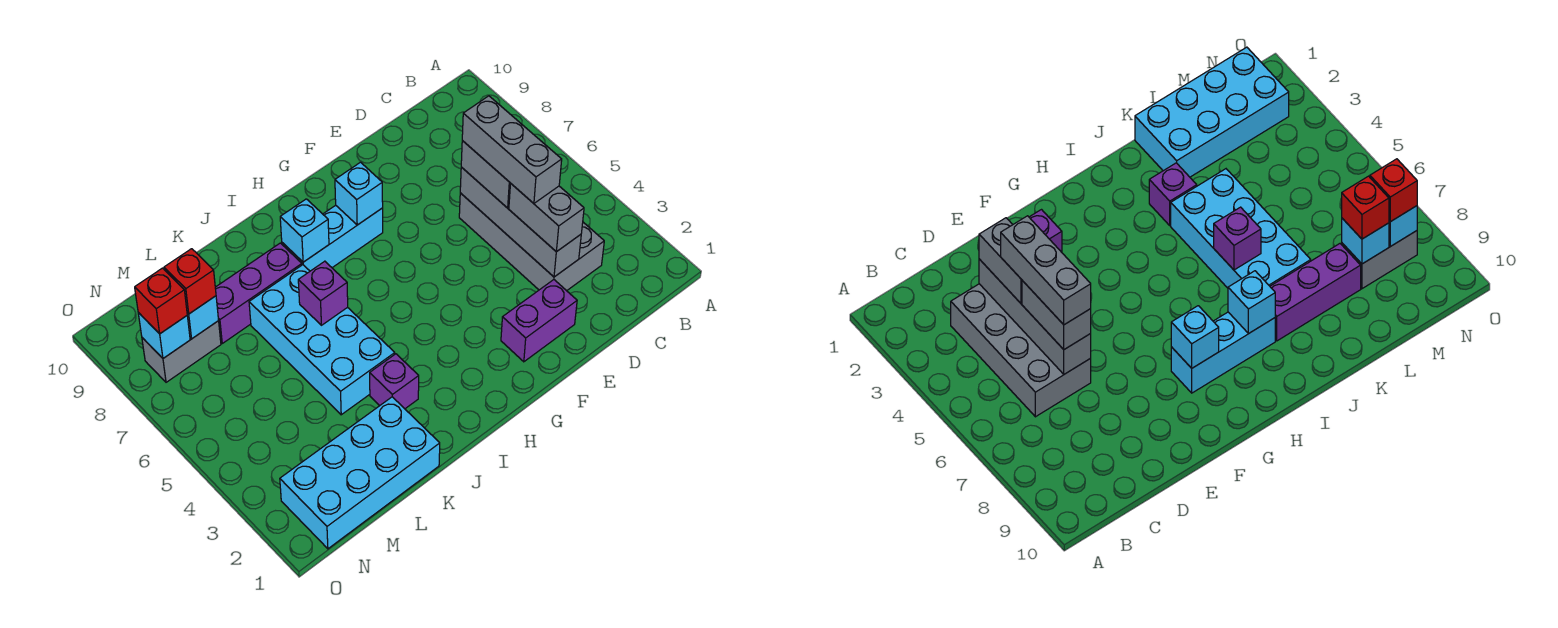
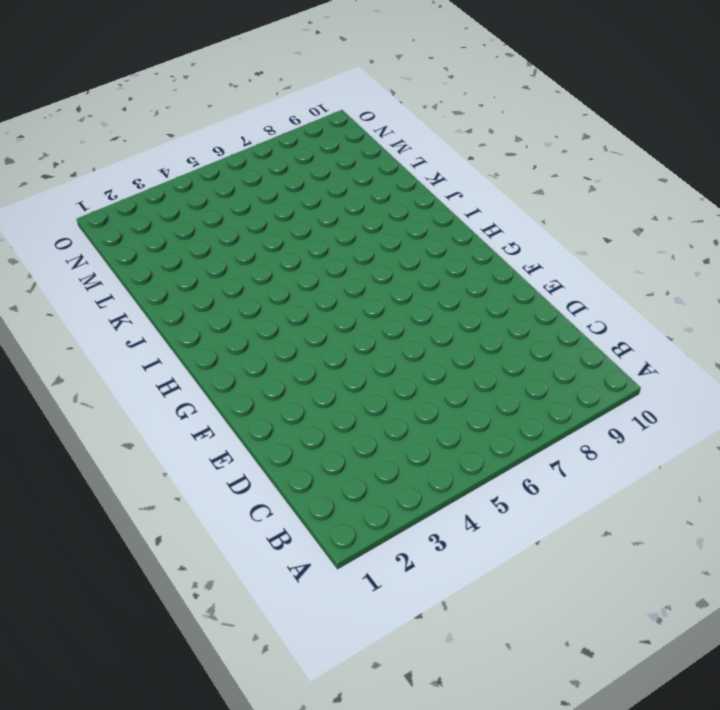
none -> grey 2x4 brick [459,193,604,291]
none -> purple 1x2 brick [501,280,577,362]
none -> cyan 1x3 brick [282,205,383,271]

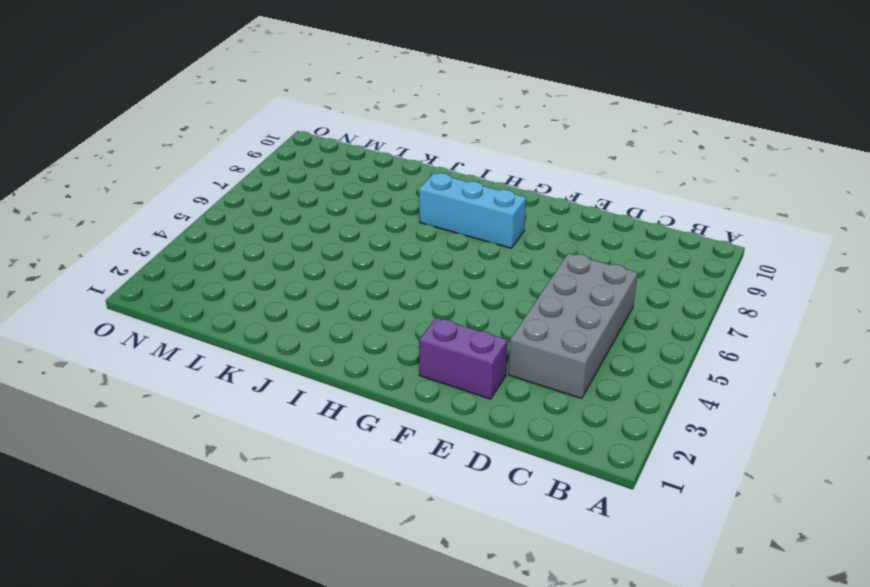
none -> purple 1x1 brick [370,354,419,409]
none -> cyan 2x4 brick [249,265,395,415]
none -> purple 1x3 brick [215,243,302,343]

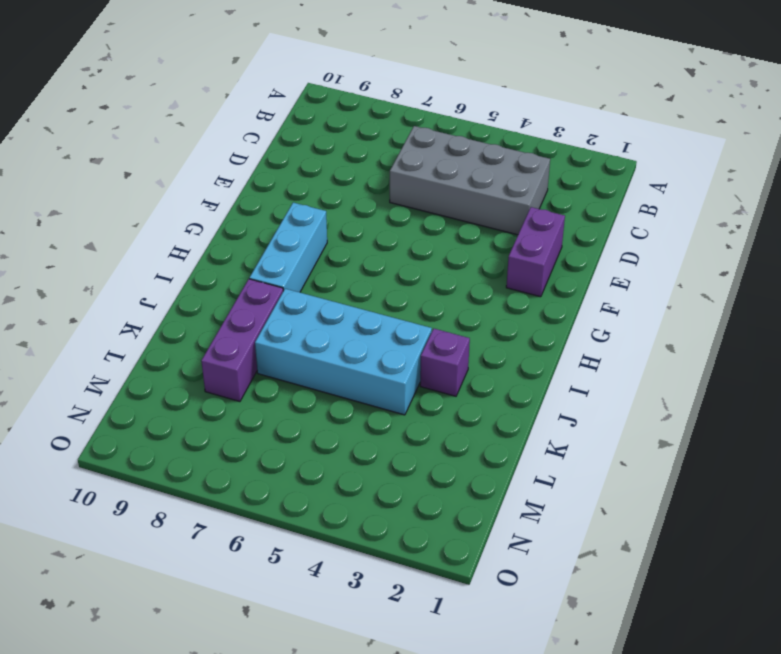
none -> cyan 2x4 brick [280,397,440,549]
none -> grey 1x2 brick [142,321,221,382]
none -> grey 1x4 brick [460,167,581,277]

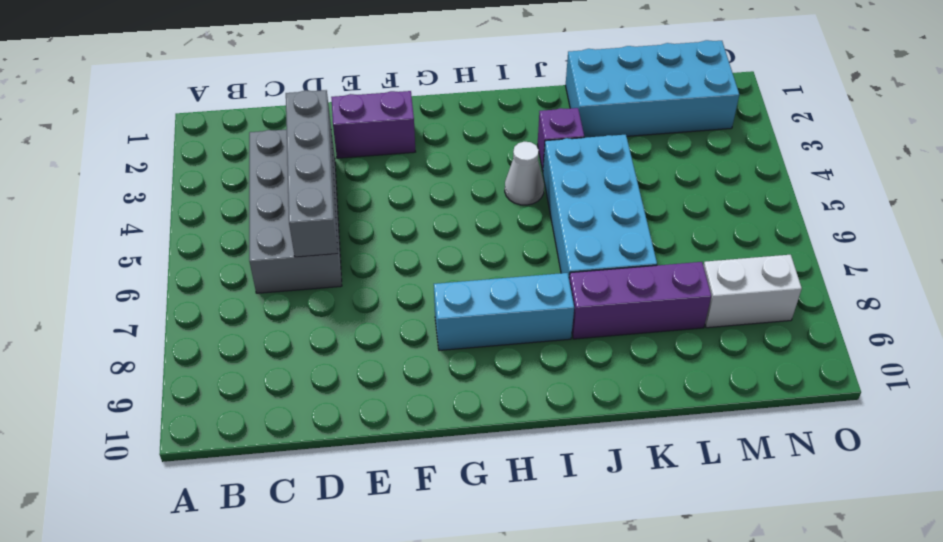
white 1x1 cone [505,142,544,205] -> none
white 1x2 brick [703,255,802,328] -> grey 1x2 brick [142,321,221,382]
none -> cyan 1x1 brick [335,162,383,225]
none -> cyan 1x1 brick [280,199,329,262]
none -> purple 1x1 brick [298,261,348,325]

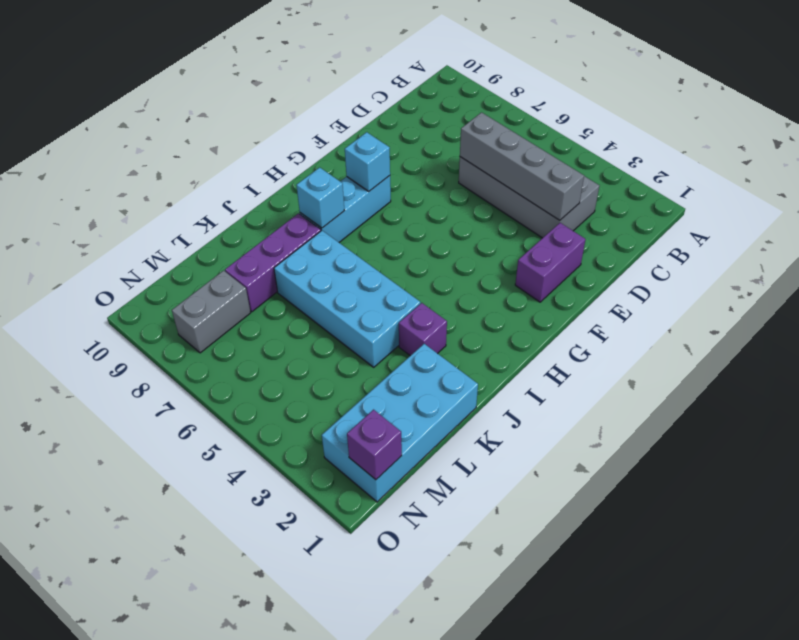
purple 1x1 brick [347,410,402,480] -> purple 1x1 brick moved to [298,261,348,325]
none -> cyan 1x1 brick [187,296,218,339]
none -> cyan 1x1 brick [138,313,190,358]
none -> grey 1x2 brick [509,184,584,252]

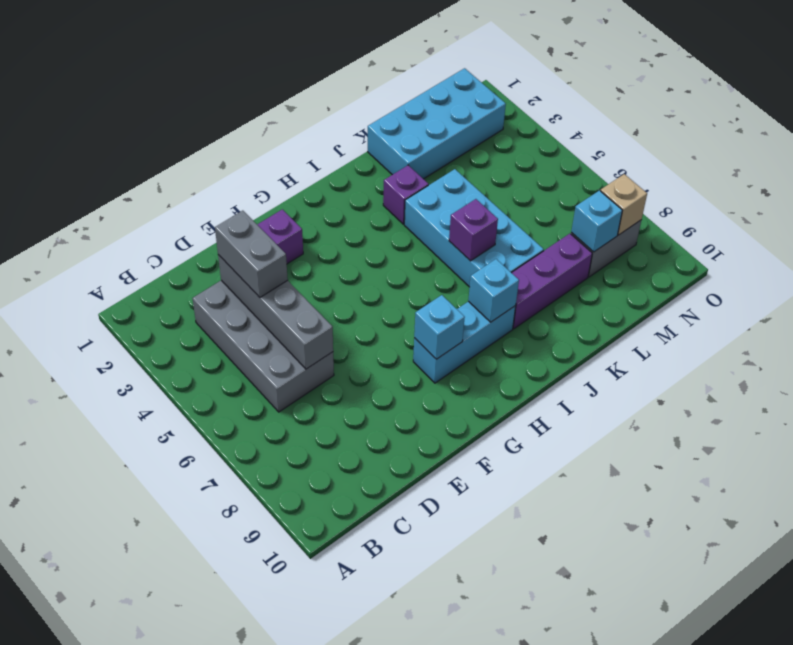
tan 1x1 brick [601,174,647,235] -> cyan 1x1 brick [138,313,190,358]
none -> grey 1x2 brick [461,141,511,208]
none -> red 1x1 brick [164,249,216,314]
none -> red 1x1 brick [135,268,187,334]

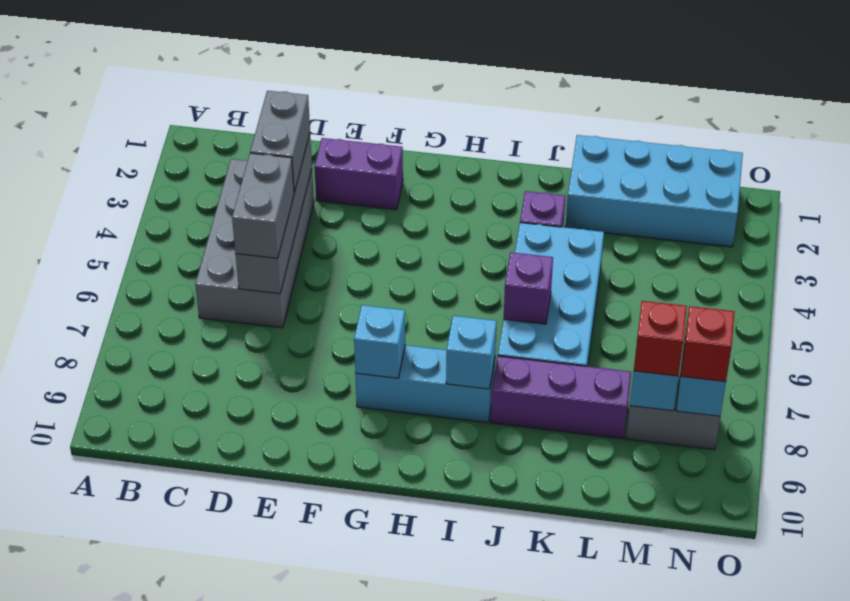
none -> grey 1x3 brick [462,96,562,203]

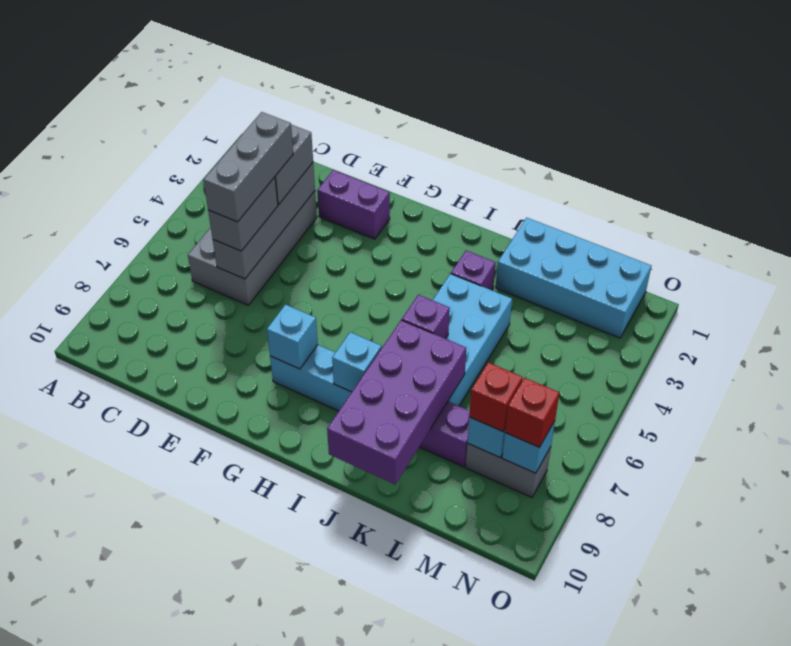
purple 2x4 brick [327,320,466,484] -> none

